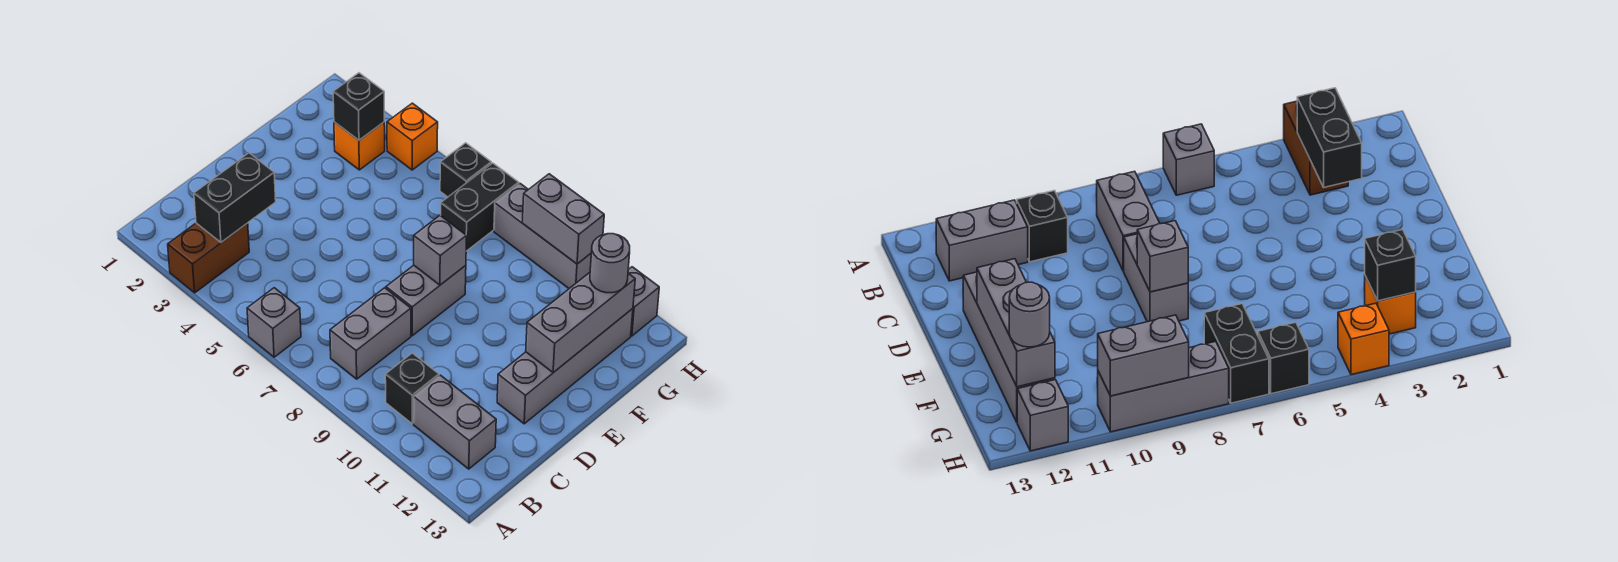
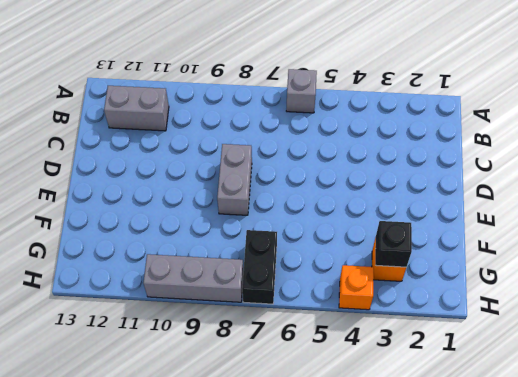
none -> brown 1x2 brick [168,223,249,293]
none -> grey 1x2 brick [330,288,411,379]
none -> black 1x1 brick [385,353,439,424]

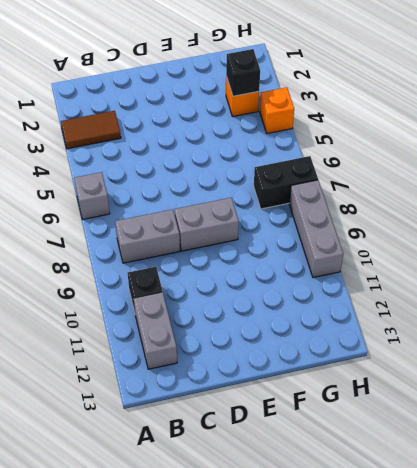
brown 1x2 tile [61,111,121,149] -> brown 1x2 brick [168,223,249,293]
none -> grey 1x4 brick [497,309,633,424]
none -> black 1x1 brick [440,143,491,197]
none -> grey 1x1 brick [628,267,659,336]

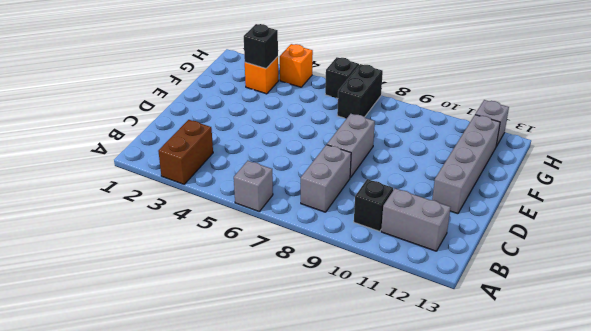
none -> grey 1x3 brick [494,184,591,288]
none -> black 1x2 brick [194,153,276,242]
none -> grey 1x1 brick [414,216,467,285]

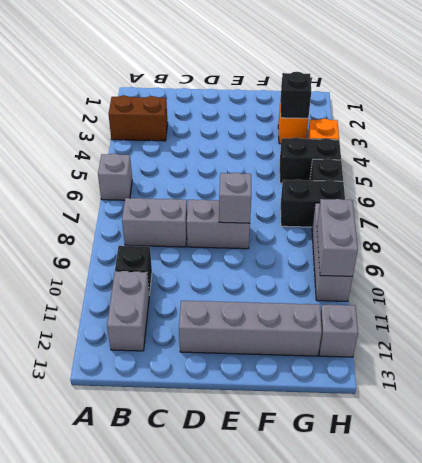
black 1x2 brick [279,137,341,183] -> black 1x2 brick moved to [194,153,276,242]
none -> grey 1x3 brick [526,273,635,373]
none -> grey 1x1 round brick [590,234,630,293]

